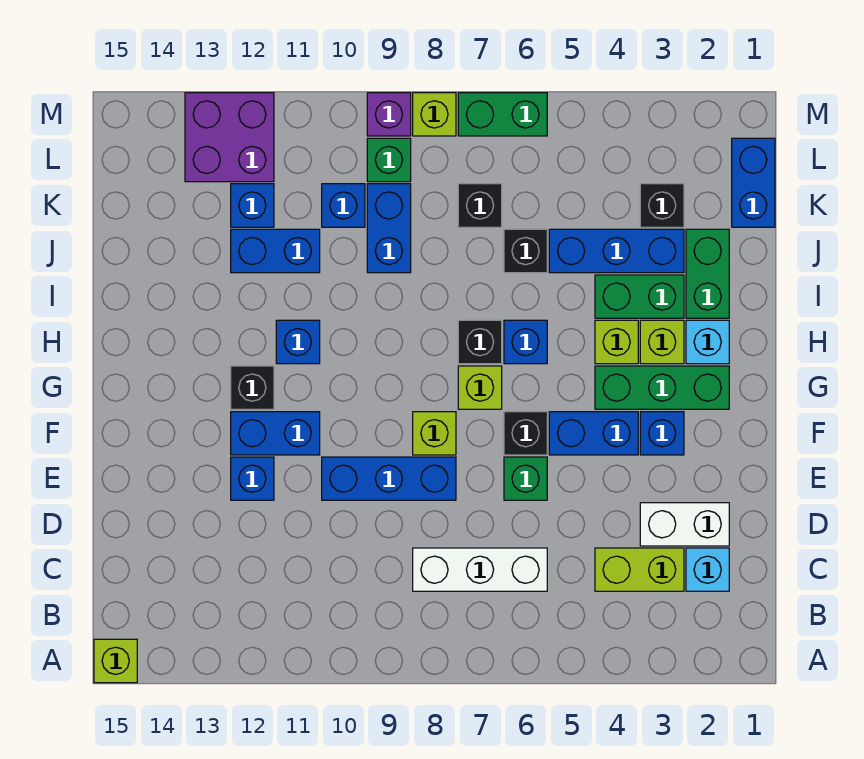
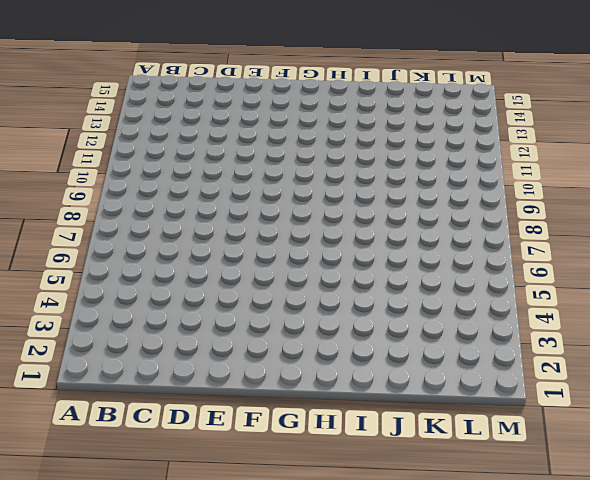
none -> lime 1x1 brick [94,639,137,683]
none -> cyan 1x1 brick [686,548,729,591]
none -> lime 1x2 brick [595,548,684,591]
none -> white 1x3 brick [413,548,547,591]

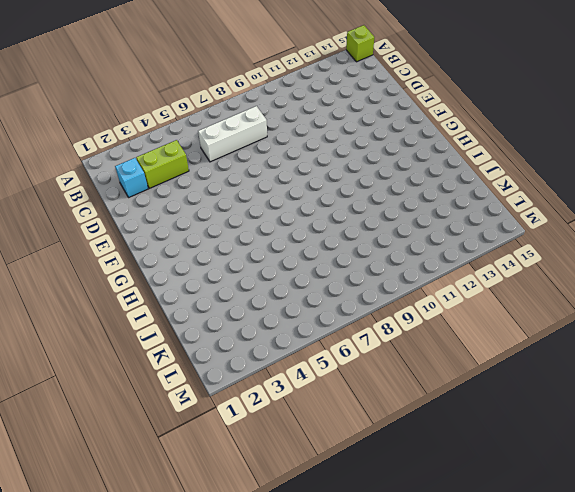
none -> white 1x2 brick [640,503,729,546]
none -> green 1x1 brick [504,457,547,500]
none -> blue 1x3 brick [322,457,456,500]
none -> blue 1x1 brick [231,457,274,500]

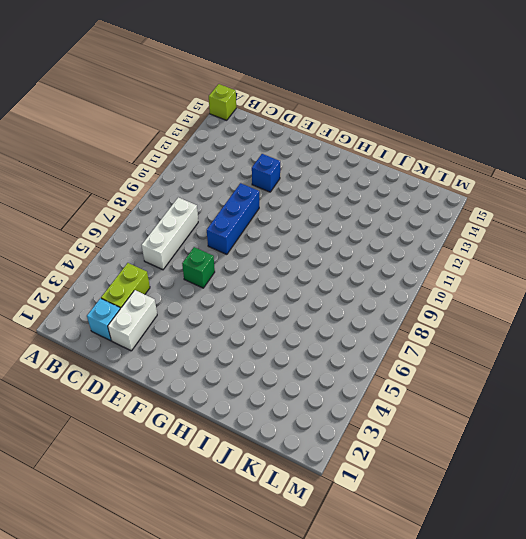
none -> blue 1x1 brick [640,412,684,455]
none -> blue 1x2 brick [549,412,638,455]
none -> black 1x1 brick [504,412,547,455]
none -> lime 1x1 brick [413,412,456,455]

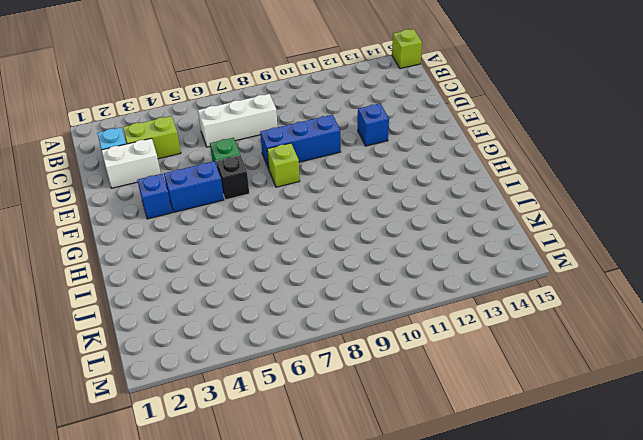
none -> blue 1x2 brick [231,412,320,455]
none -> green 1x3 brick [595,366,729,409]
none -> lime 1x1 brick [458,366,502,409]
none -> black 1x1 brick [231,366,274,409]

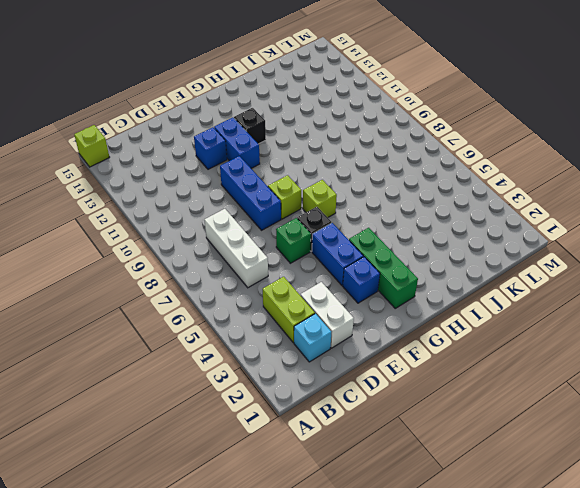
none -> cyan 1x1 brick [686,320,729,364]
none -> lime 1x1 brick [640,320,684,364]
none -> lime 1x1 brick [595,320,638,364]
none -> blue 1x1 brick [504,320,547,364]

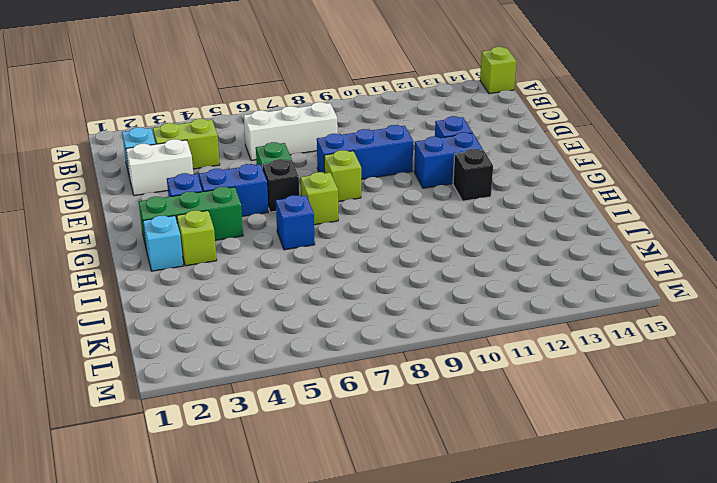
none -> lime 1x1 brick [595,320,638,364]
none -> black 1x1 brick [458,320,502,364]
none -> blue 1x1 brick [276,320,320,364]
none -> green 1x2 brick [686,229,729,318]

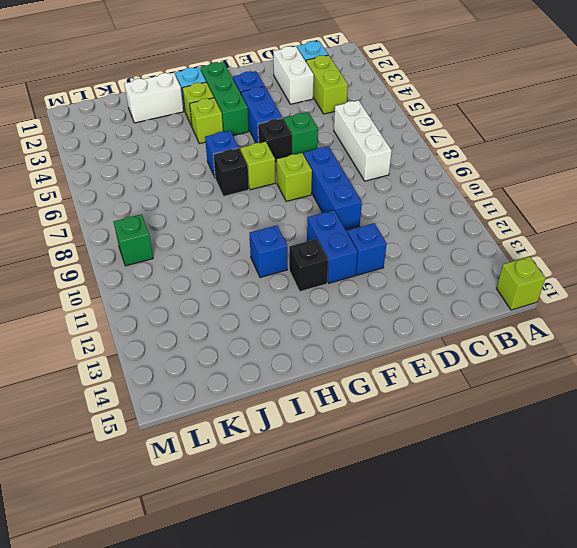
white 1x2 brick [124,73,184,123] -> green 1x2 brick [686,229,729,318]
none -> green 1x2 brick [595,275,684,318]
none -> blue 1x3 brick [549,229,684,273]
none -> black 1x1 brick [504,229,547,273]
none -> blue 1x2 brick [367,184,411,273]

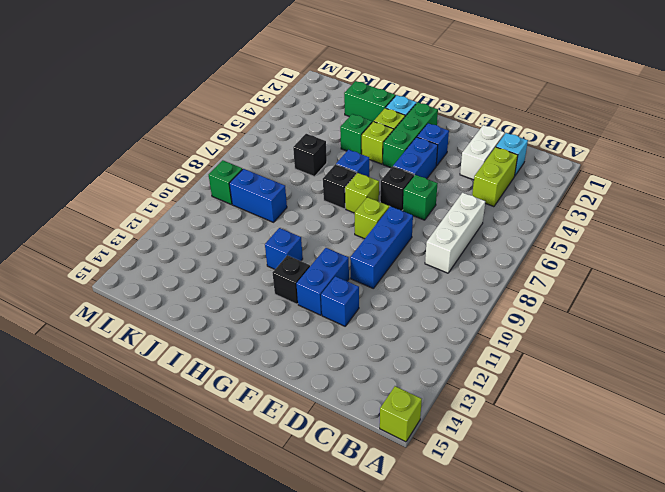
green 1x1 brick [340,114,372,154] -> green 1x2 brick [595,275,684,318]
none -> blue 1x3 brick [549,229,684,273]
none -> blue 1x2 brick [231,229,320,273]
none -> blue 1x2 brick [732,138,775,227]
none -> black 1x1 brick [640,184,684,227]

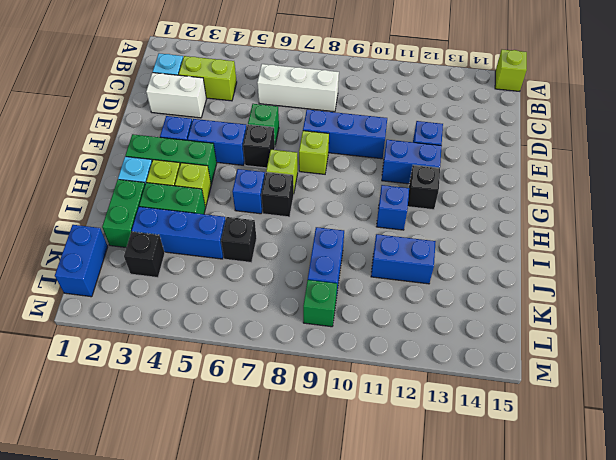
none -> black 1x1 brick [458,184,502,227]
none -> blue 1x1 brick [322,184,365,227]
none -> blue 1x1 brick [231,184,274,227]
none -> purple 2x2 brick [185,93,274,182]

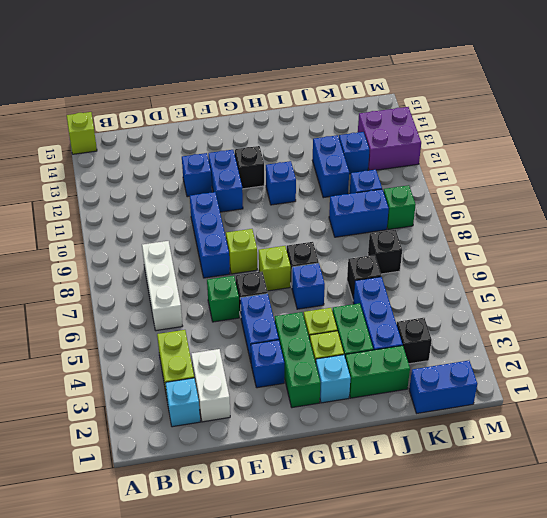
none -> green 1x2 brick [458,93,547,136]
none -> lime 1x1 brick [413,93,456,136]
none -> purple 1x1 brick [367,93,411,136]

